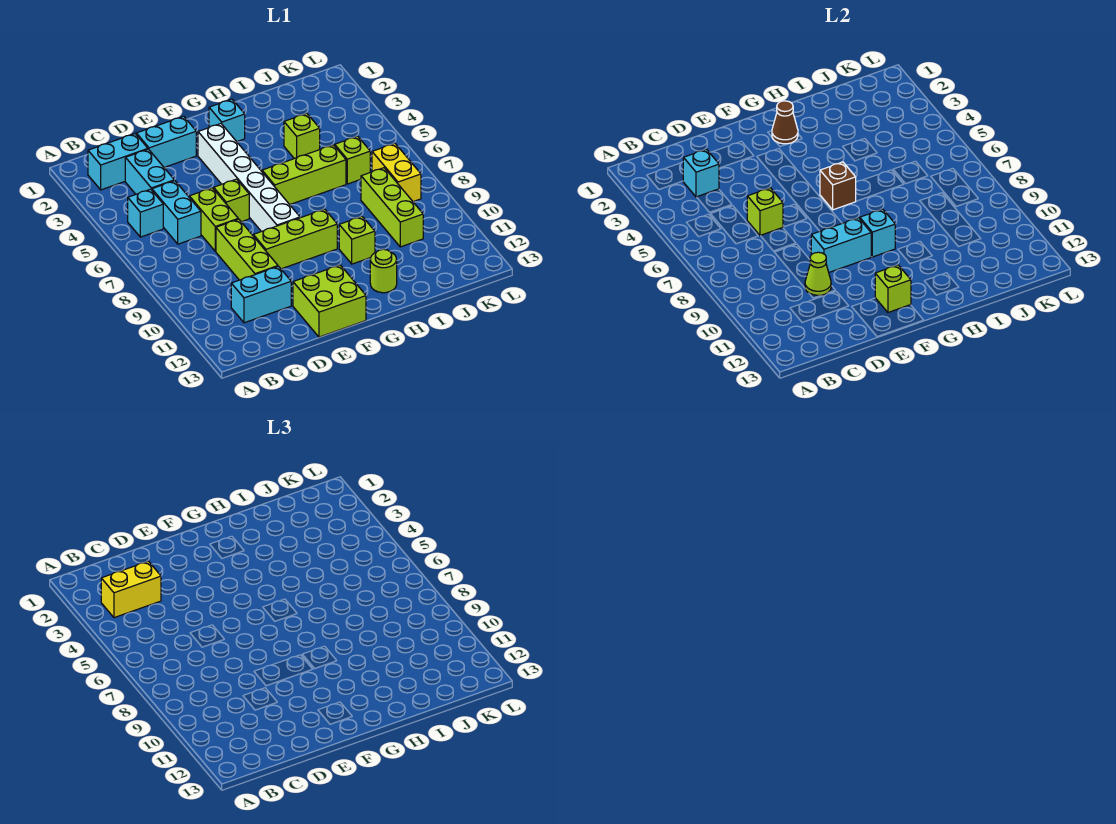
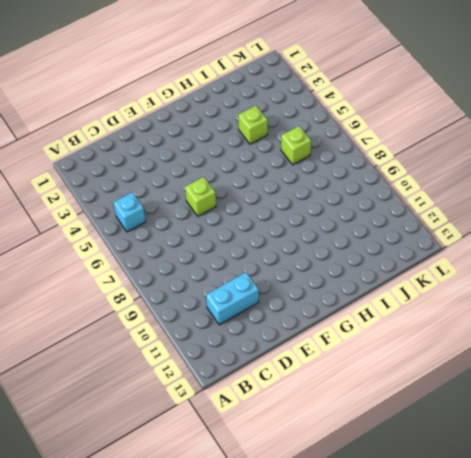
none -> cyan 1x2 brick [88,134,148,190]
none -> cyan 1x2 brick [125,149,174,194]
none -> cyan 1x2 brick [152,181,201,244]

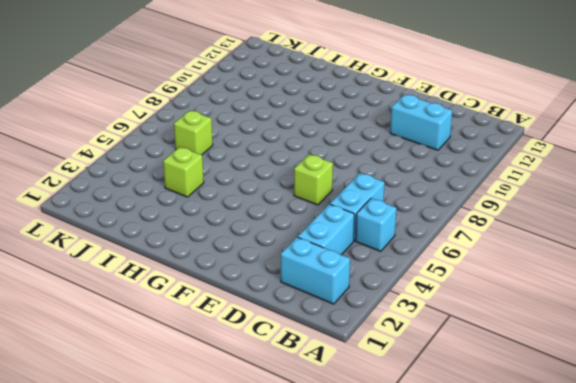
none -> cyan 1x2 brick [136,116,196,167]
none -> lime 1x2 brick [189,188,238,251]
none -> lime 1x3 brick [216,219,278,280]

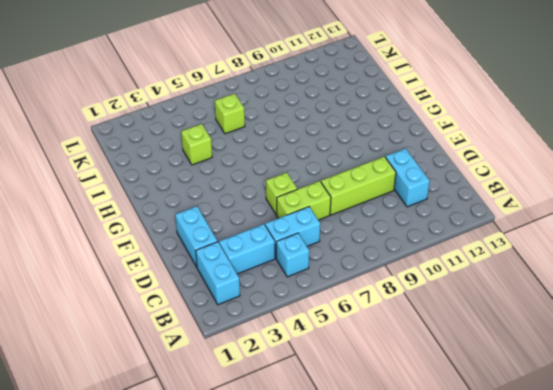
none -> lime 1x3 brick [253,209,337,269]
none -> lime 2x2 brick [293,265,366,337]
none -> white 1x6 brick [198,124,300,232]

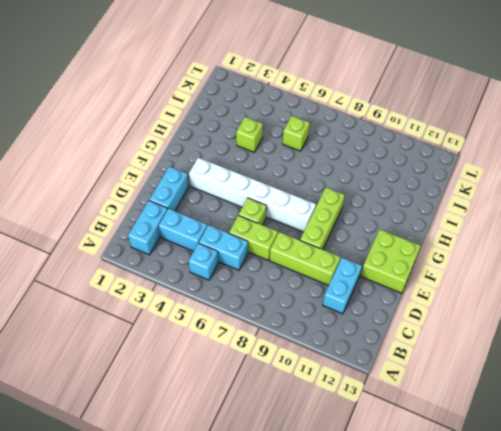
none -> cyan 1x1 brick [209,99,245,142]
none -> lime 1x3 brick [262,145,346,205]
none -> lime 1x1 brick [339,216,375,264]

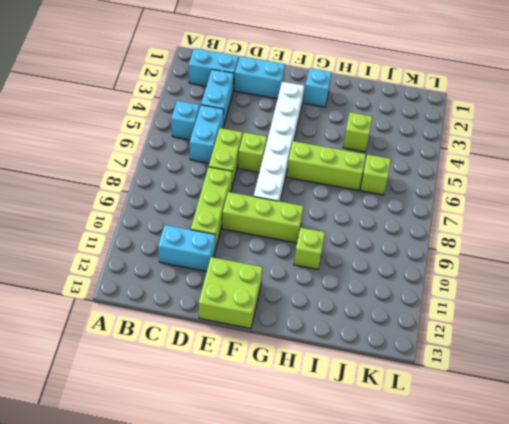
none -> lime 1x1 round brick [370,249,397,293]
none -> lime 1x3 brick [361,168,423,247]
none -> yellow 1x2 brick [372,144,421,202]

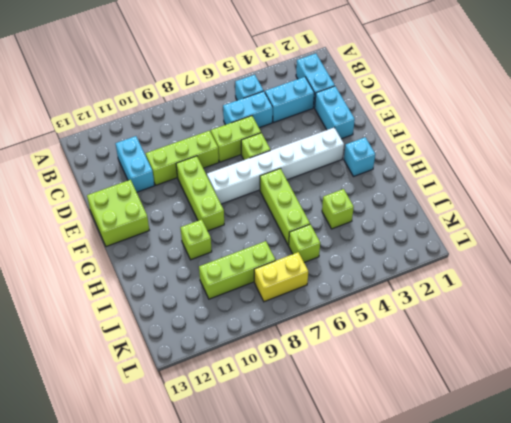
none -> lime 1x1 round brick [370,249,397,293]
none -> cyan 1x1 brick [683,149,719,197]
none -> lime 1x1 brick [747,188,783,236]

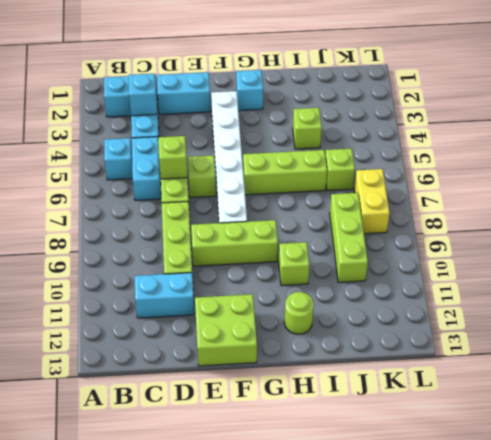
none -> lime 1x1 cone [805,252,831,295]
none -> cyan 1x2 brick [811,218,871,272]
none -> lime 1x1 brick [875,265,911,312]

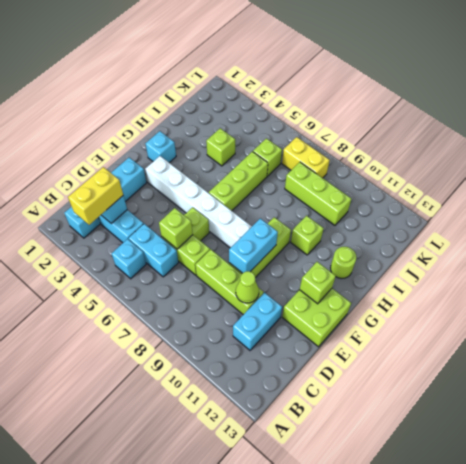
none -> brown 1x1 cone [772,101,798,144]
none -> brown 1x1 brick [820,162,856,210]
none -> cyan 1x1 brick [860,209,895,257]

